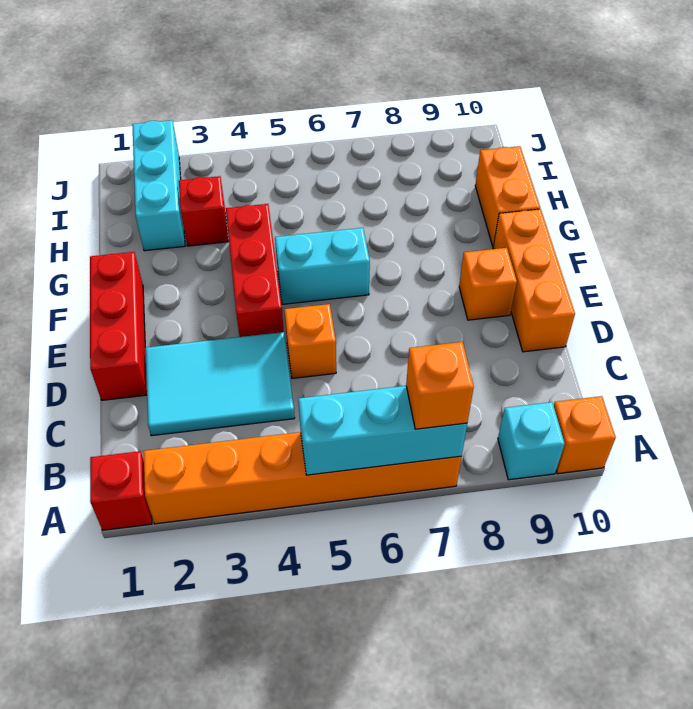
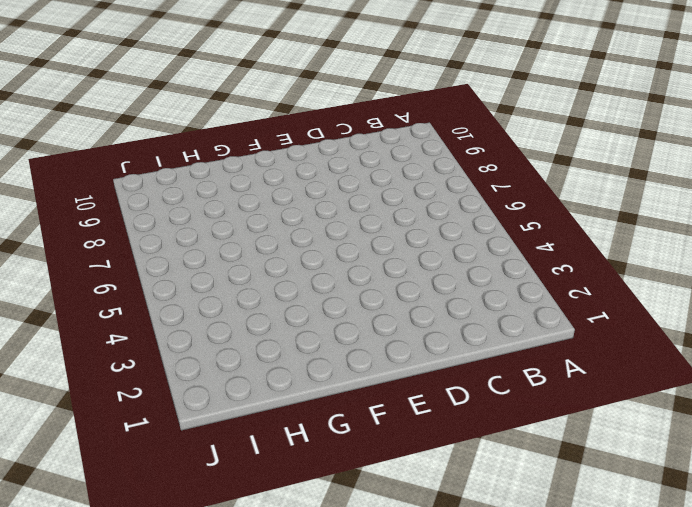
none -> red 1x1 brick [90,451,152,530]
none -> orange 1x6 brick [143,432,461,524]
none -> cyan 1x1 brick [498,402,565,480]

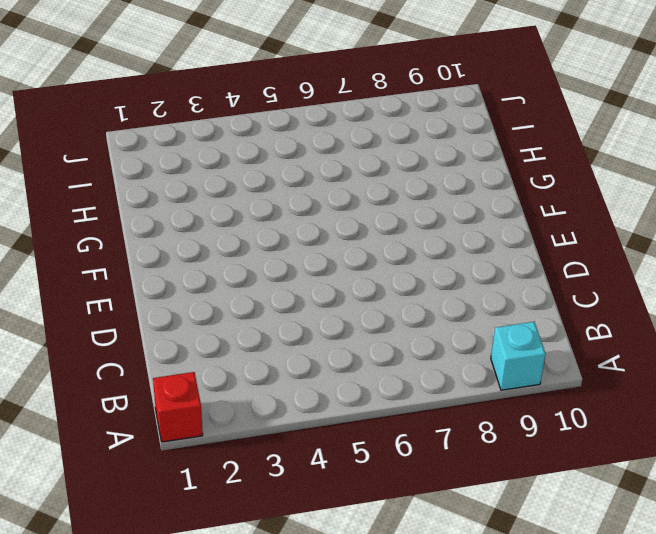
none -> orange 1x6 brick [143,432,461,524]
none -> orange 1x1 brick [554,396,616,474]
none -> cyan 2x3 tile [145,332,295,436]

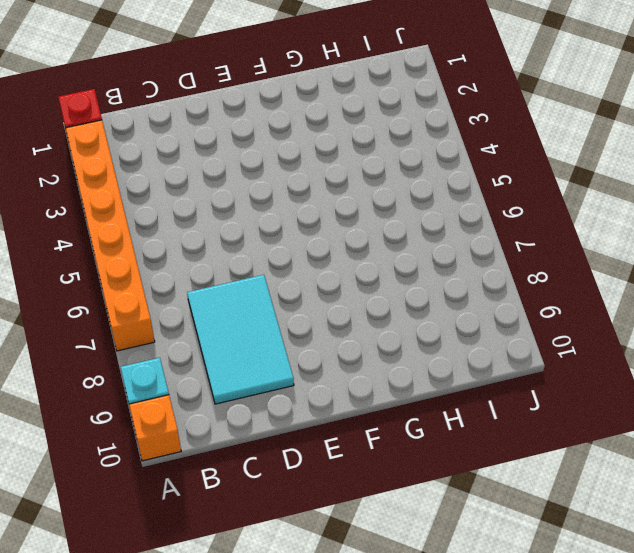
cyan 2x3 tile [187,275,294,404] -> cyan 2x3 tile moved to [145,332,295,436]
none -> red 1x3 brick [90,252,147,400]
none -> orange 1x1 brick [284,304,336,378]
none -> orange 1x3 brick [493,209,575,352]

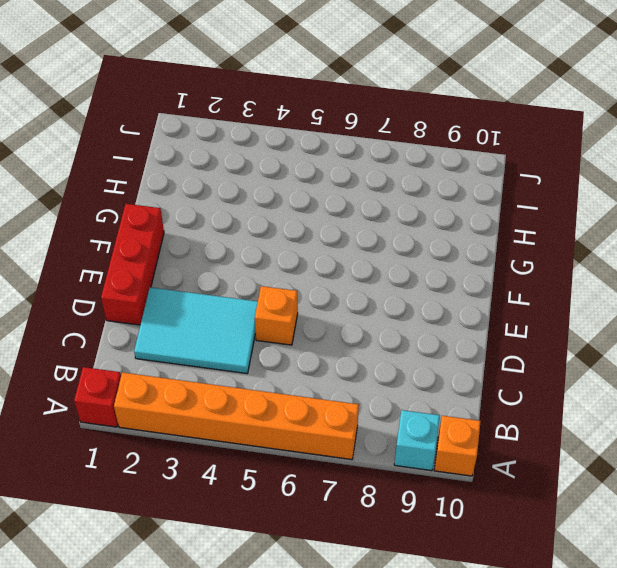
none -> orange 1x3 brick [493,209,575,352]
none -> red 1x3 brick [226,204,284,337]
none -> orange 1x1 brick [459,248,517,320]

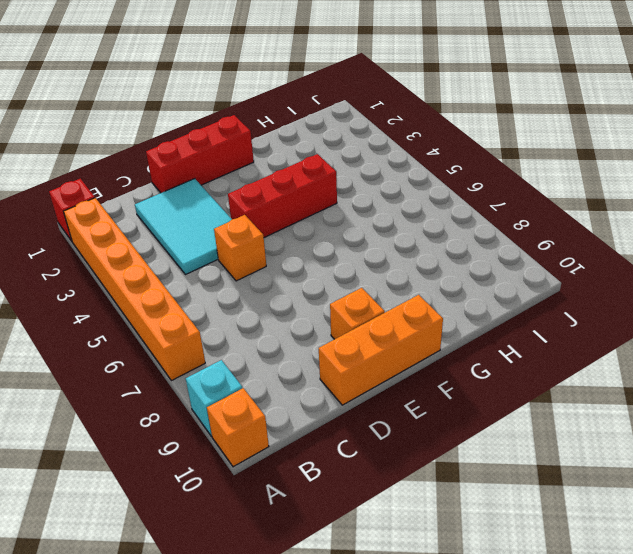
none -> cyan 1x2 brick [275,228,370,304]
none -> orange 1x2 brick [475,146,540,246]
none -> cyan 1x3 brick [132,120,185,251]

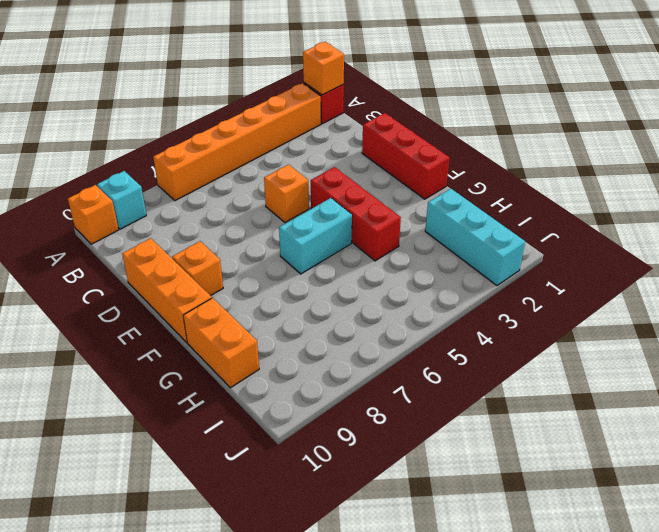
orange 1x1 brick [303,42,344,95] -> orange 1x1 brick moved to [406,342,474,429]
none -> cyan 2x3 tile [145,332,295,436]
none -> red 1x1 brick [179,176,228,246]
none -> cyan 1x3 brick [298,386,467,475]

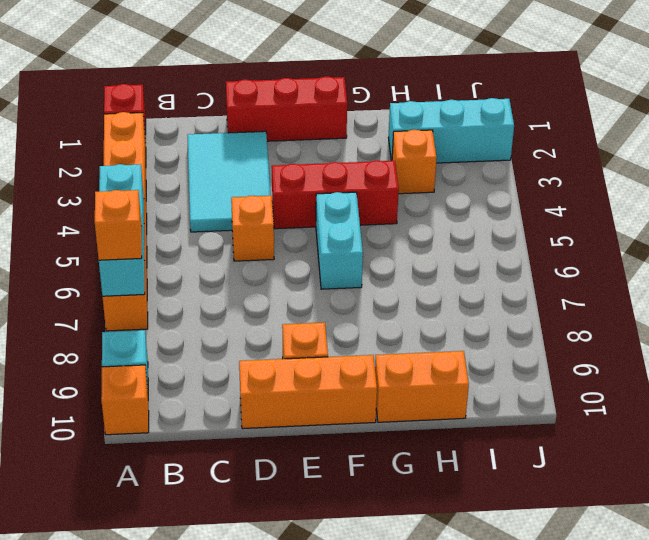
orange 1x1 brick [392,129,436,194] -> red 1x1 brick [179,176,228,246]

